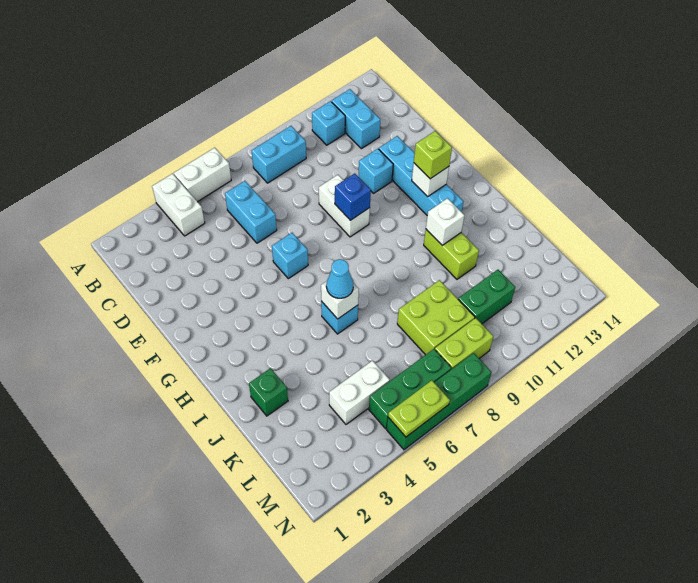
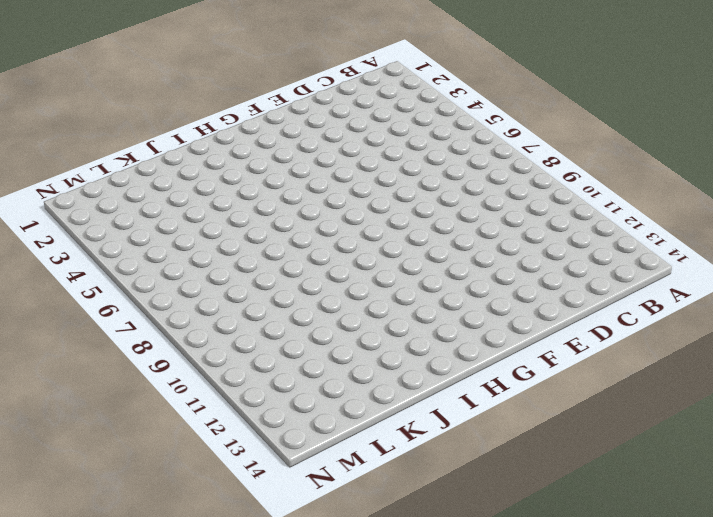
none -> white 1x2 brick [152,174,205,236]
none -> white 1x2 brick [174,148,231,202]
none -> cyan 1x2 brick [252,126,306,183]

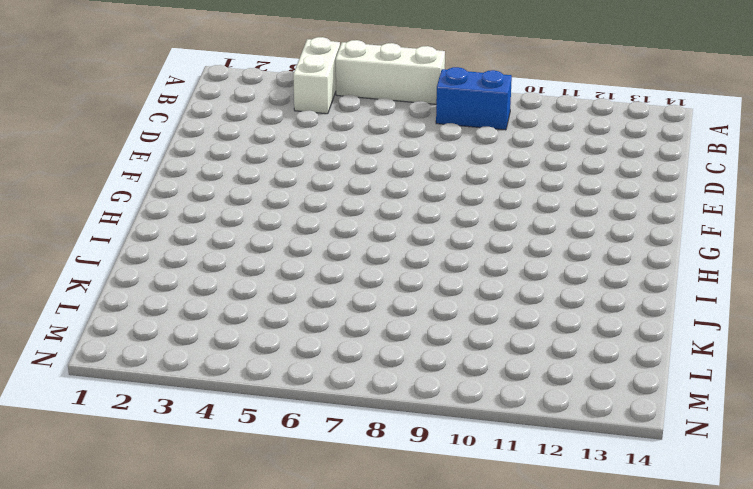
white 1x3 brick [336,40,445,104] -> white 1x2 brick [174,148,231,202]
blue 1x2 brick [436,67,512,130] -> cyan 1x2 brick [252,126,306,183]
none -> cyan 1x1 brick [312,101,345,145]
none -> cyan 1x2 brick [332,89,380,149]
none -> cyan 1x2 brick [225,181,277,243]

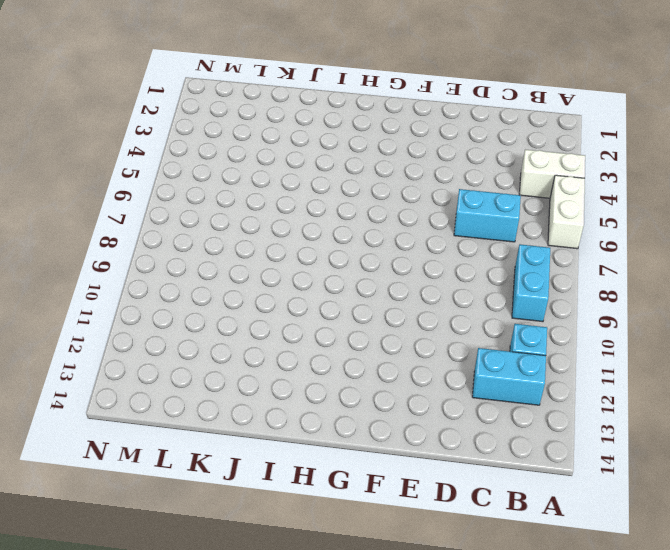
none -> white 1x2 brick [319,175,370,237]
none -> cyan 1x1 brick [358,149,393,193]
none -> cyan 1x4 brick [379,136,463,216]

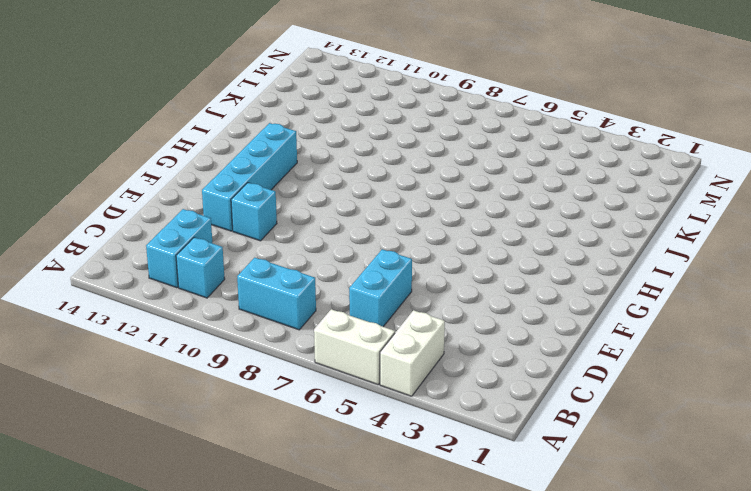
none -> white 1x2 brick [319,175,370,237]
none -> cyan 1x1 brick [272,233,308,279]
none -> cyan 1x1 brick [321,301,358,334]

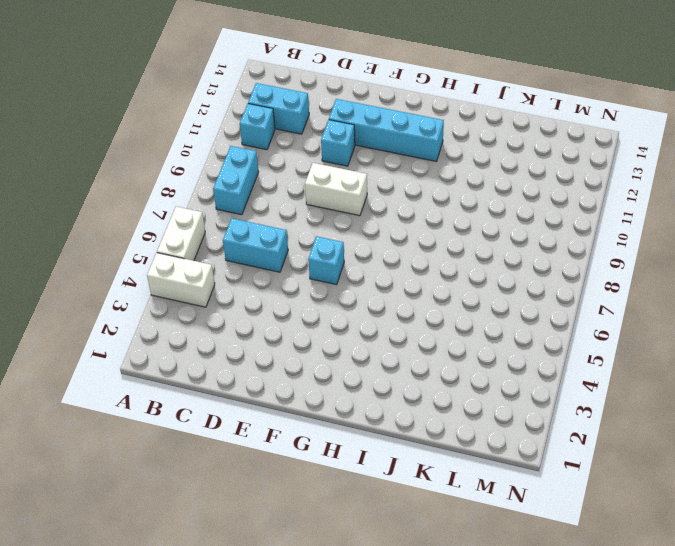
none -> cyan 1x1 brick [321,301,358,334]
none -> lime 1x2 brick [424,229,479,279]
none -> green 1x1 brick [249,368,288,416]

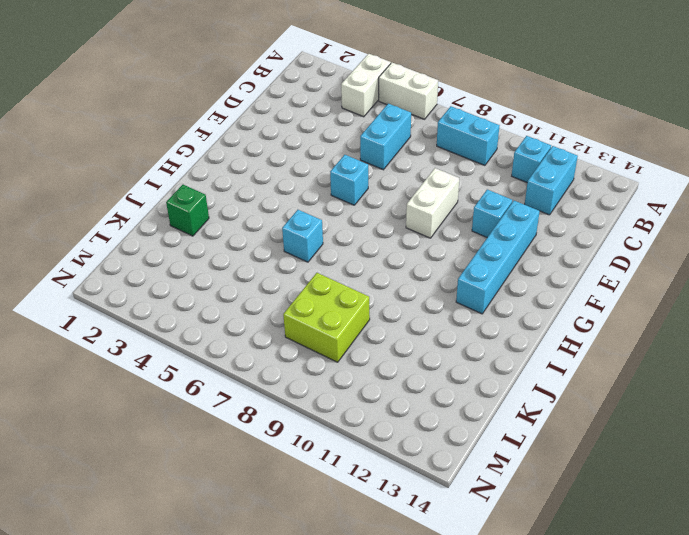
none -> lime 1x2 brick [424,229,479,279]
none -> white 1x2 brick [329,361,390,424]
none -> green 1x2 brick [458,270,515,324]

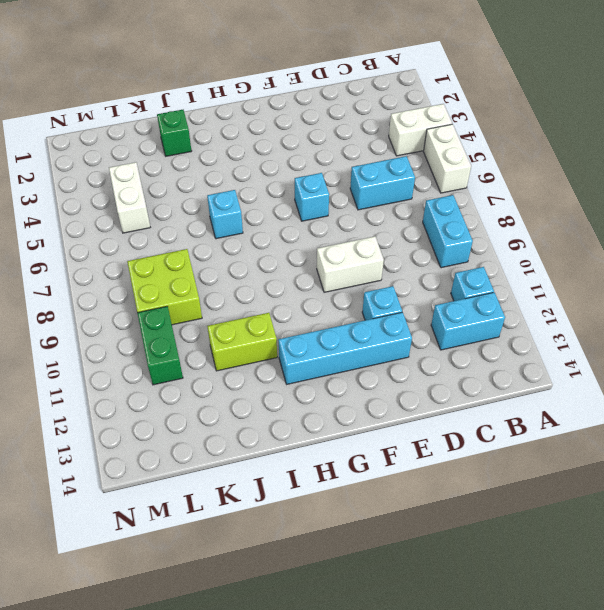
none -> green 1x3 brick [369,349,451,429]
none -> lime 1x2 brick [435,318,493,369]
none -> green 1x4 brick [387,353,492,450]

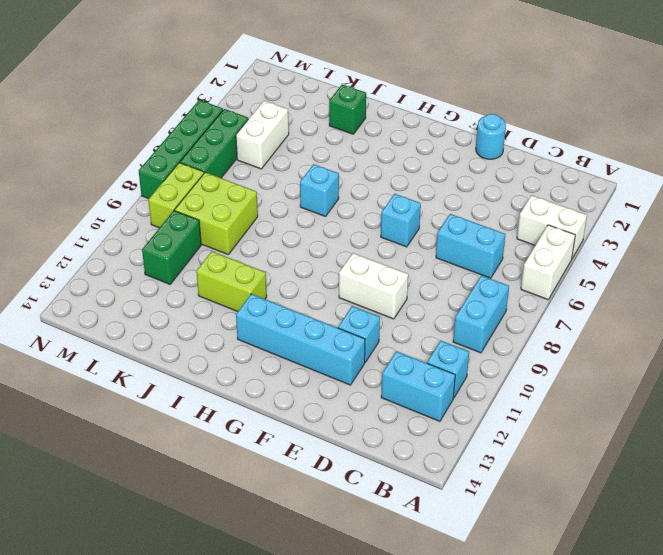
cyan 1x1 round brick [476,114,506,159] -> none
none -> blue 1x1 brick [335,173,371,220]
none -> white 1x1 brick [412,163,449,197]
none -> white 1x1 brick [321,281,359,319]

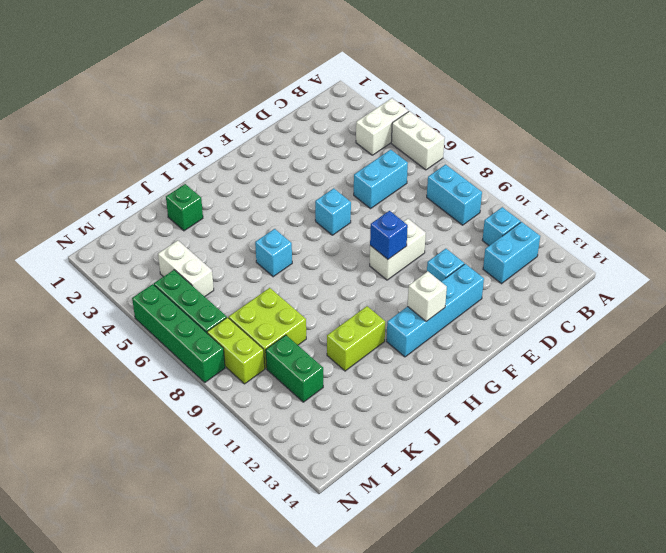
none -> white 1x1 brick [321,281,359,319]
none -> white 1x1 brick [426,198,465,245]
none -> lime 1x2 plate [388,380,450,437]

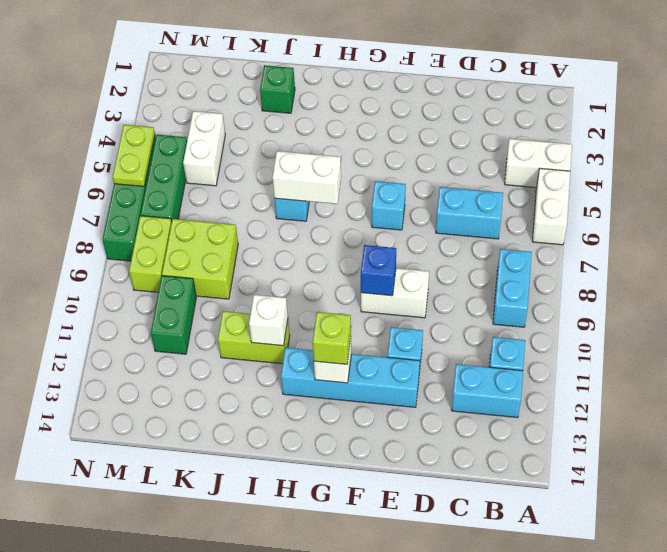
white 1x2 brick [272,151,341,204] -> white 1x1 brick [321,281,359,319]
none -> cyan 1x1 cone [326,259,353,298]

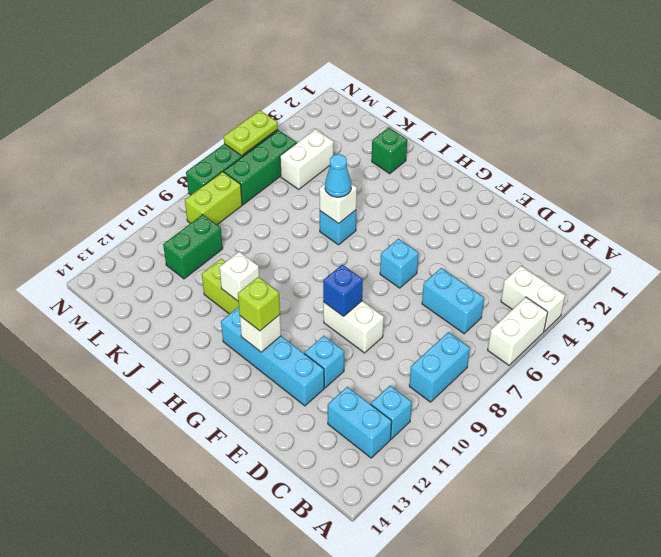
none -> lime 2x2 brick [397,280,475,355]

